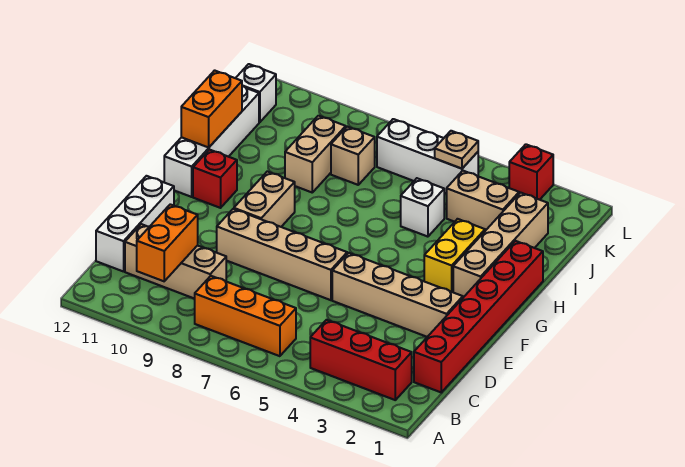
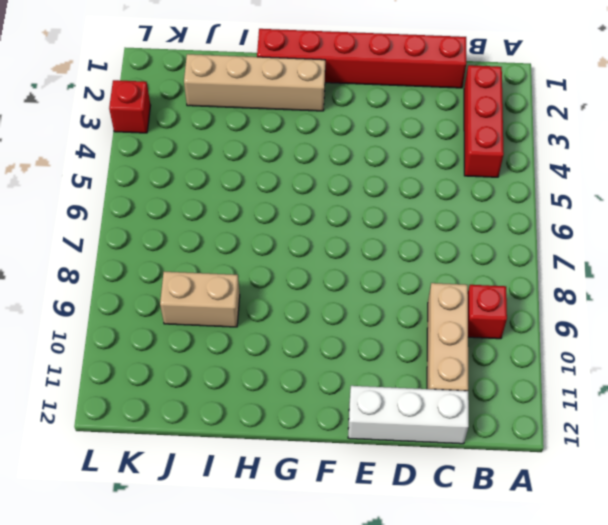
red 1x1 brick [468,285,507,339] -> red 1x1 brick moved to [193,150,237,208]
none -> orange 1x3 brick [195,276,296,356]
none -> tan 1x4 brick [332,253,463,337]
none -> tan 1x4 brick [217,209,347,300]

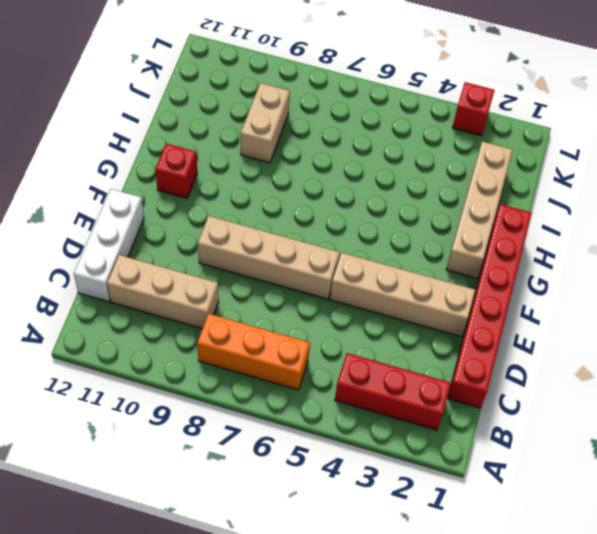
none -> tan 1x2 brick [234,172,295,227]
none -> yellow 1x2 brick [424,219,485,292]
none -> white 1x4 brick [164,86,259,197]

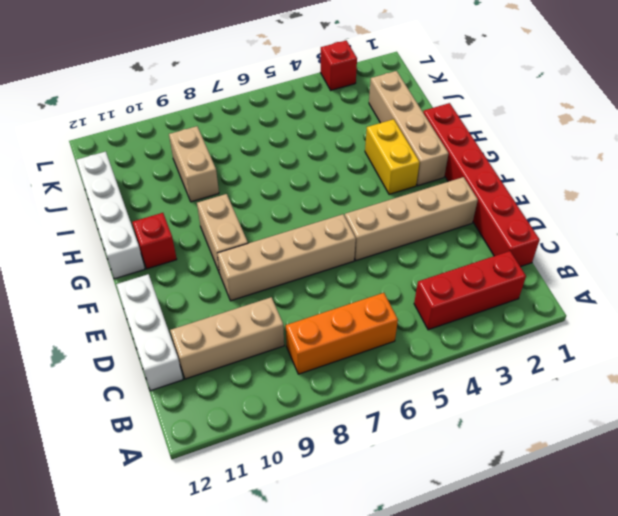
none -> white 1x1 brick [401,178,444,237]
none -> tan 1x2 brick [447,171,519,231]
none -> tan 1x1 brick [331,127,375,185]

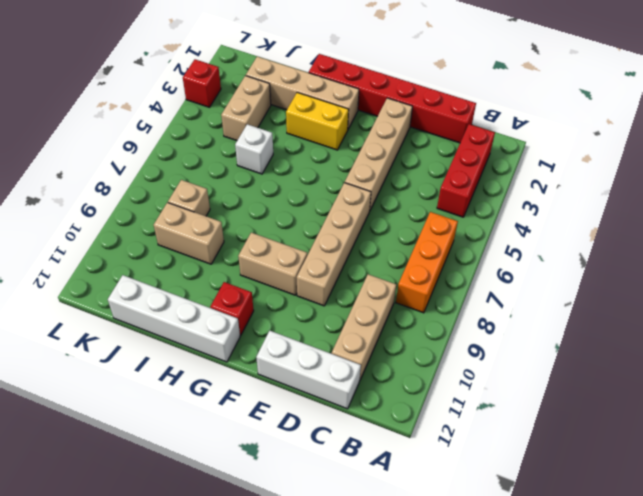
none -> white 1x3 brick [377,119,478,194]
none -> white 1x1 brick [236,64,276,122]
none -> orange 1x2 brick [137,204,198,281]

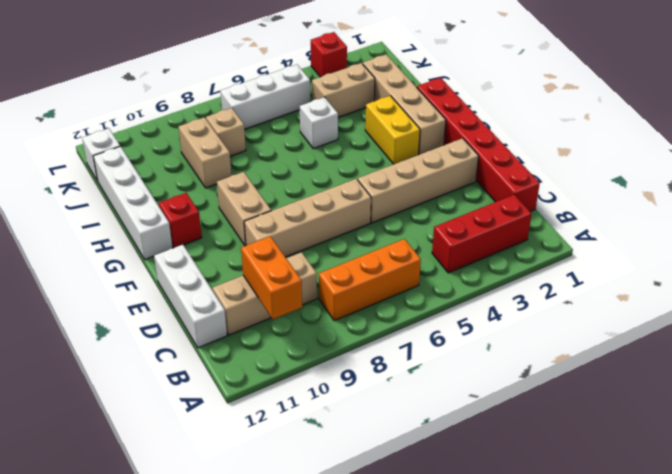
none -> orange 1x2 brick [181,70,242,147]
none -> tan 1x1 plate [435,131,478,169]

